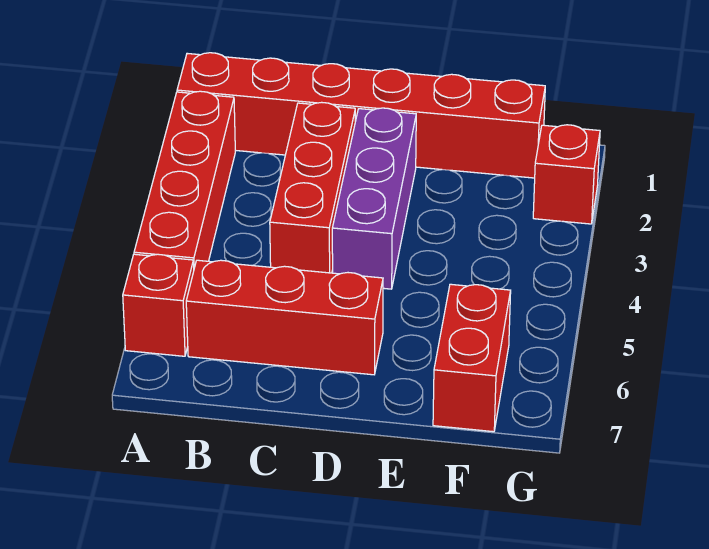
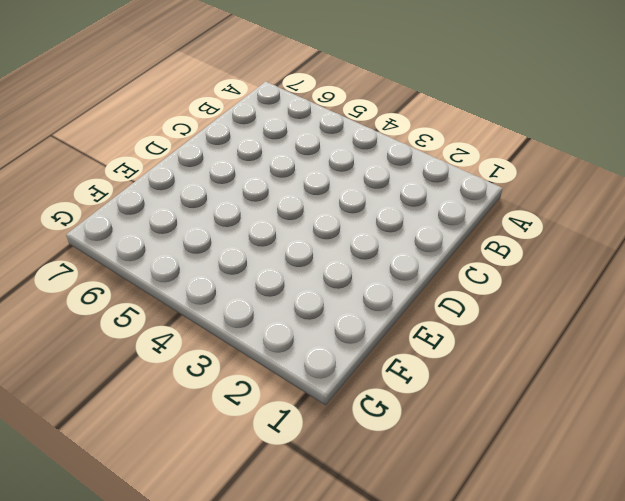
none -> red 1x6 brick [177,53,545,178]
none -> red 1x4 brick [134,91,235,268]

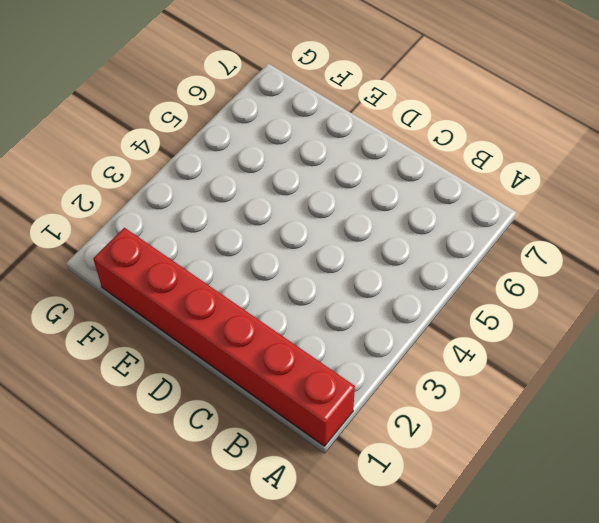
none -> red 1x4 brick [134,91,235,268]
none -> red 1x1 brick [123,254,194,356]

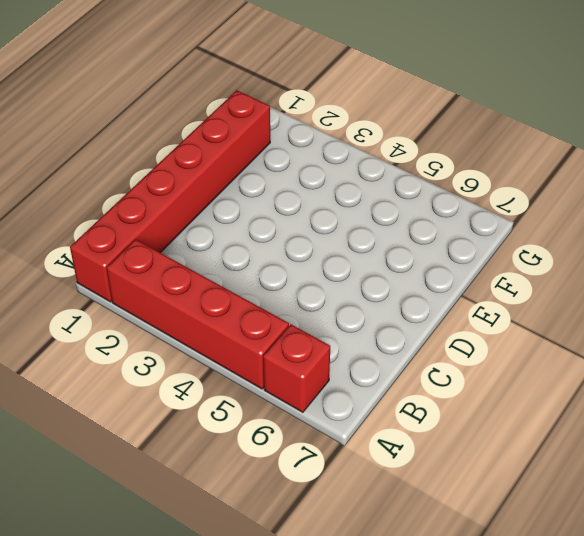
none -> red 1x3 brick [186,260,383,375]
none -> red 1x3 brick [270,102,355,273]

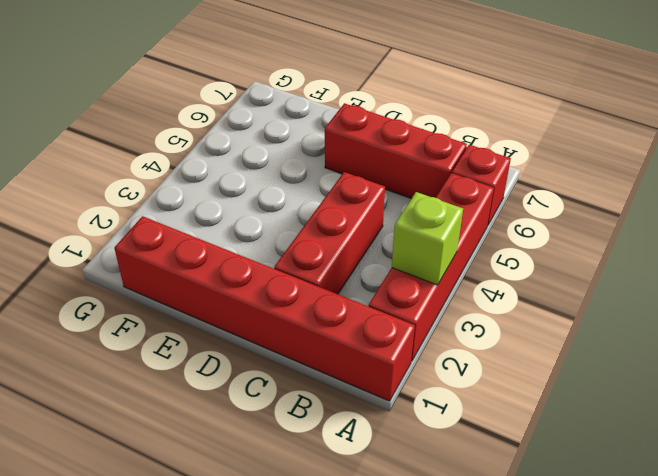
lime 1x1 brick [392,192,463,285] -> none
none -> purple 1x3 brick [332,108,416,289]
none -> red 1x2 brick [433,284,511,432]

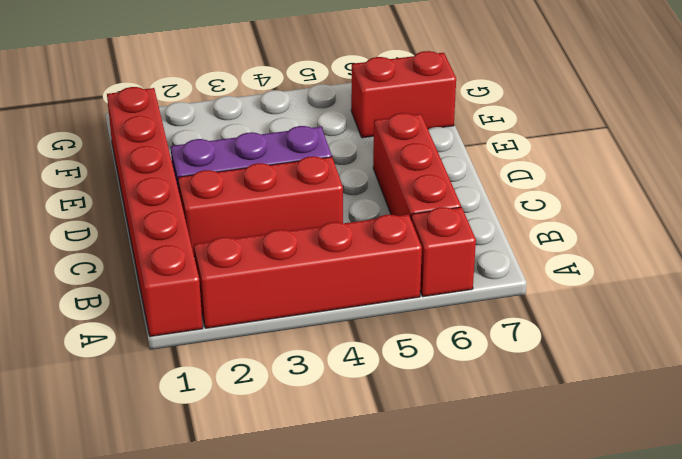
none -> red 1x1 brick [533,125,600,224]

